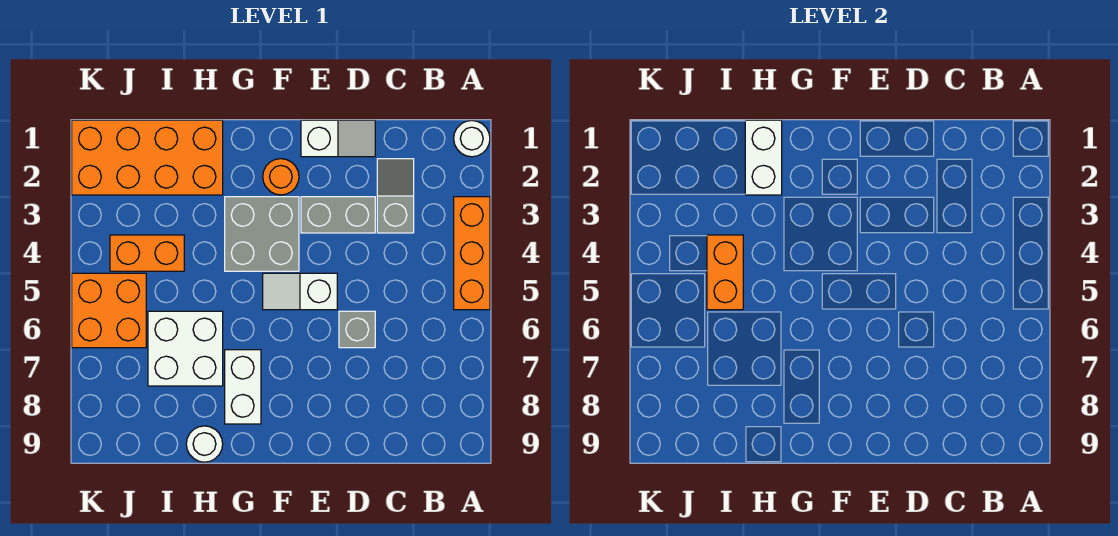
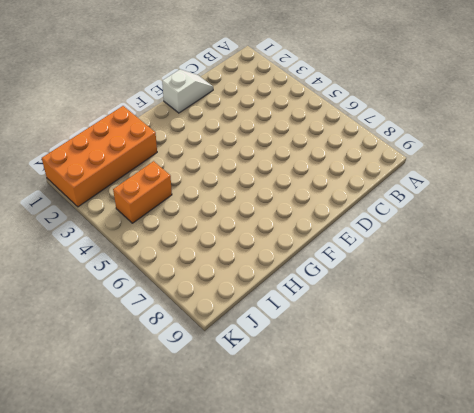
none -> white 1x1 round brick [454,120,490,157]
none -> orange 1x3 brick [454,197,490,310]
none -> grey 1x2 slope [377,159,414,233]

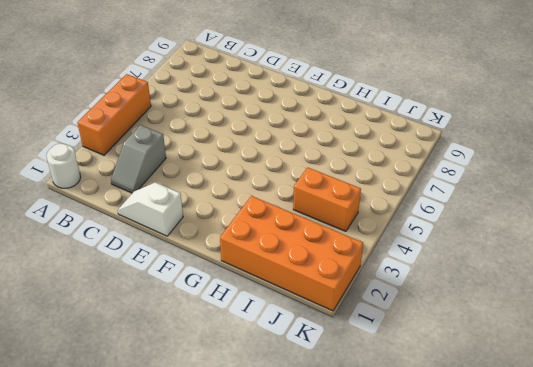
none -> grey 1x2 brick [301,197,375,233]
none -> grey 1x1 brick [339,311,375,348]
none -> white 1x2 slope [263,273,337,310]

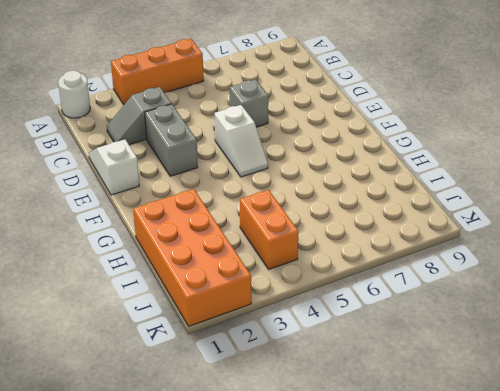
none -> orange 1x1 round brick [263,159,299,195]
none -> grey 2x2 brick [225,197,299,271]
none -> white 1x2 brick [225,350,261,424]

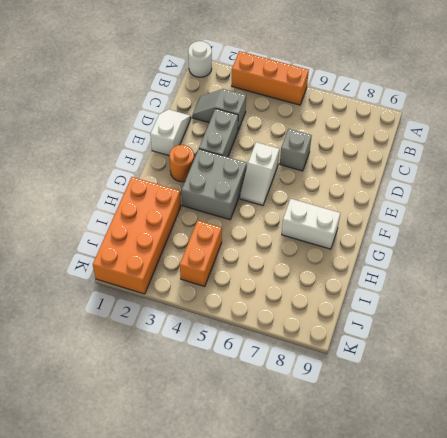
none -> white 2x2 brick [148,311,223,386]
none -> white 1x1 round brick [186,426,223,462]
none -> orange 2x2 brick [72,273,146,348]

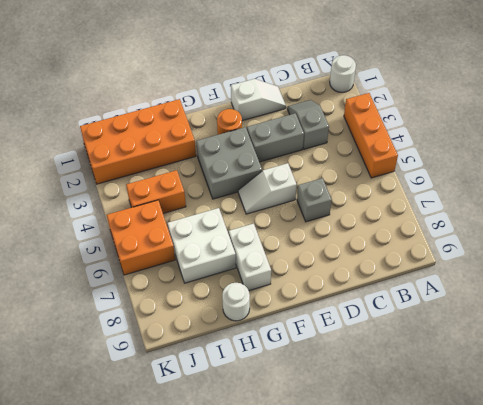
none -> white 1x2 brick [745,120,782,195]
none -> orange 1x2 brick [707,235,743,310]

